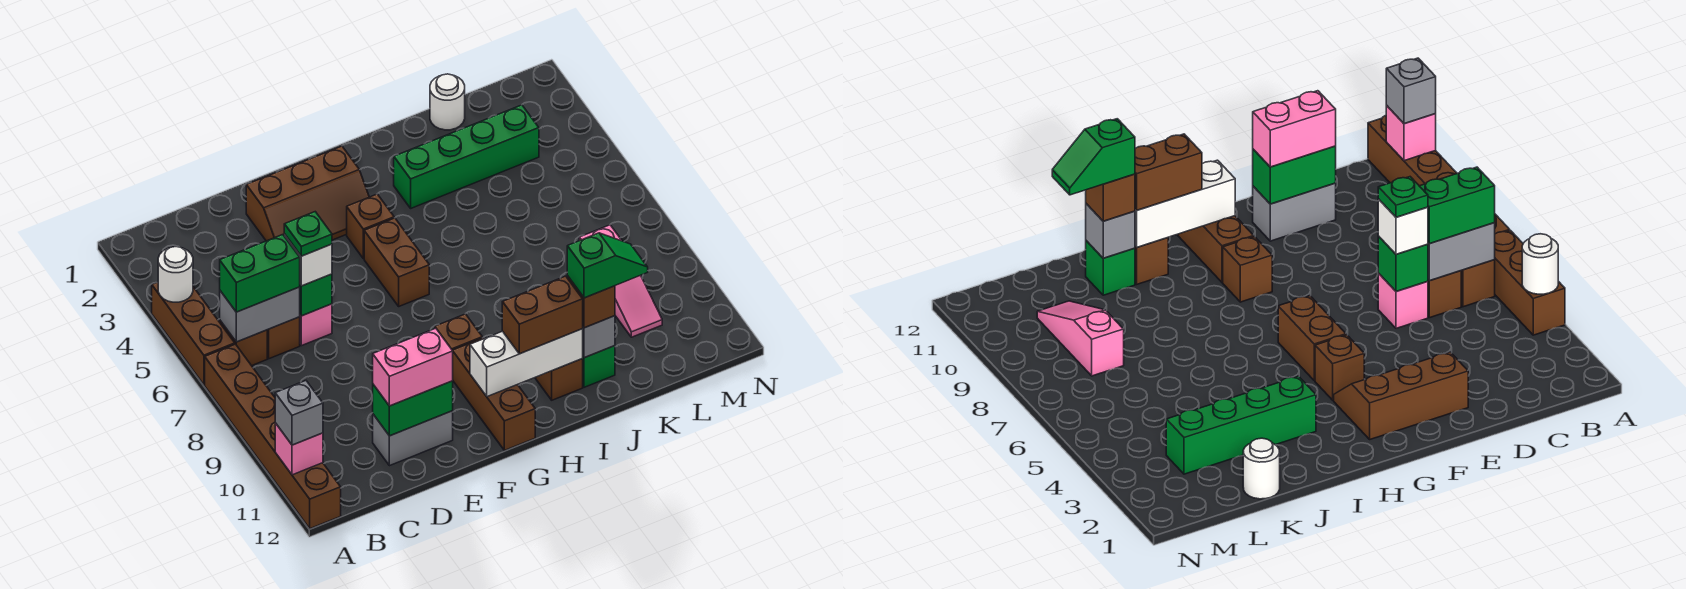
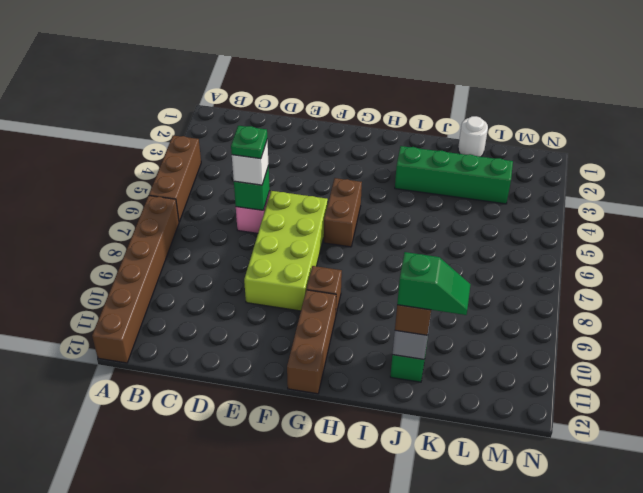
lime 2x4 brick [244,191,328,311] -> none
none -> brown 1x1 brick [220,321,267,366]
none -> brown 1x1 brick [267,317,300,359]
none -> grey 1x2 brick [373,411,453,466]
none -> brown 2x3 slope [246,146,369,241]

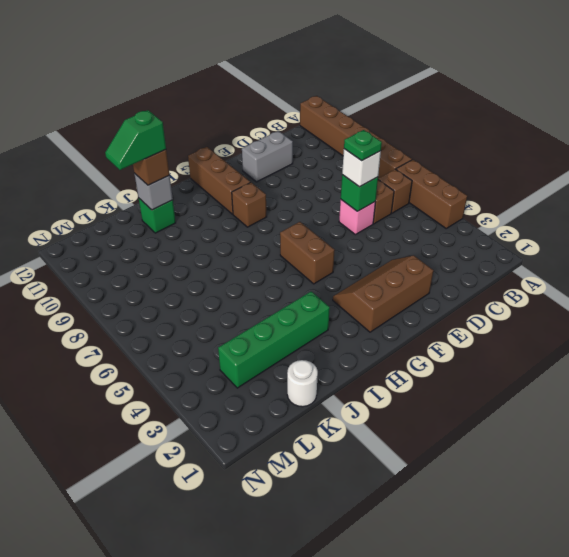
none -> brown 1x1 brick [347,194,394,259]
none -> brown 1x1 brick [535,359,583,400]
none -> pink 1x3 slope [579,225,662,337]
none -> white 1x1 round brick [158,247,193,302]

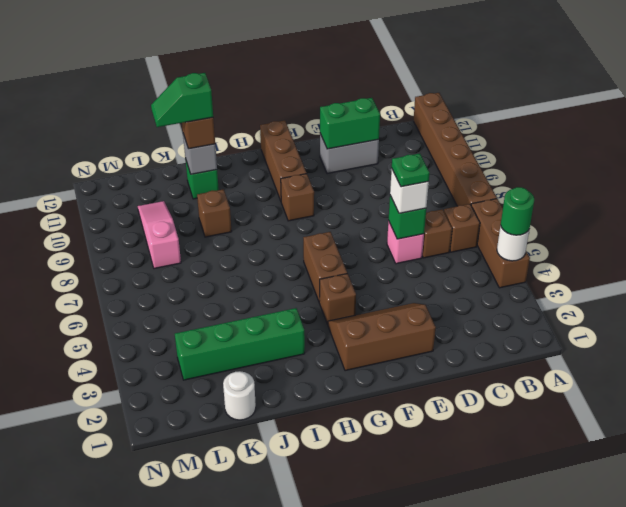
green 1x1 round brick [501,187,534,235] -> none
brown 1x1 brick [197,189,232,237] -> brown 1x1 brick moved to [535,359,583,400]
none -> pink 1x1 brick [275,423,323,475]
none -> grey 1x2 brick [220,287,300,342]
none -> white 1x3 brick [470,329,583,397]
none -> grey 1x1 brick [275,381,323,445]

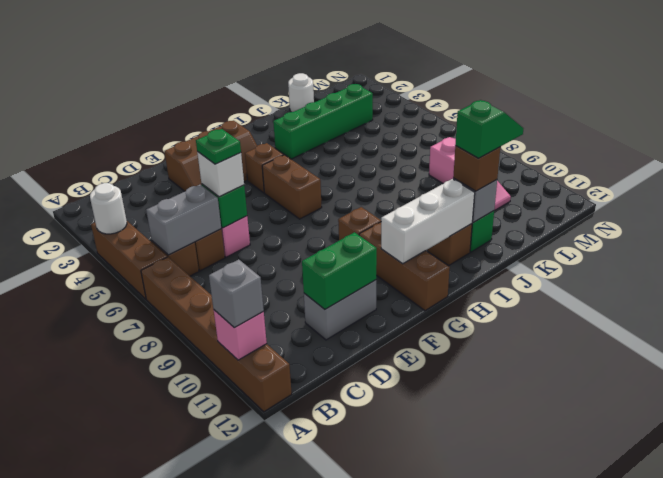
none -> green 1x2 brick [220,235,300,312]
none -> pink 1x2 brick [373,328,453,406]
none -> brown 1x2 brick [502,276,583,354]

